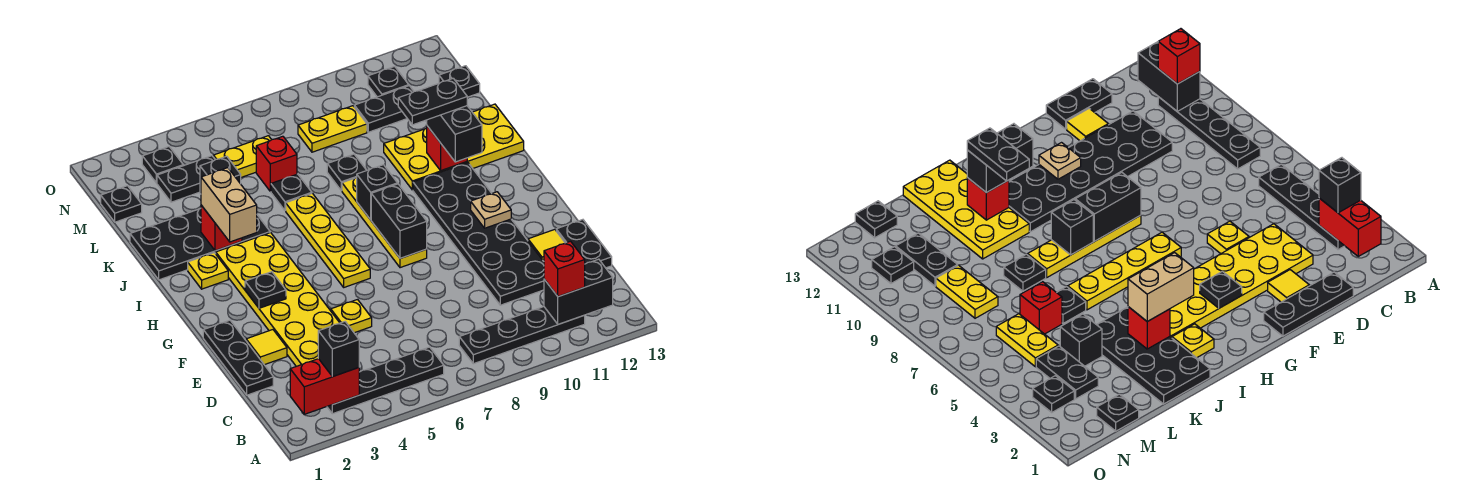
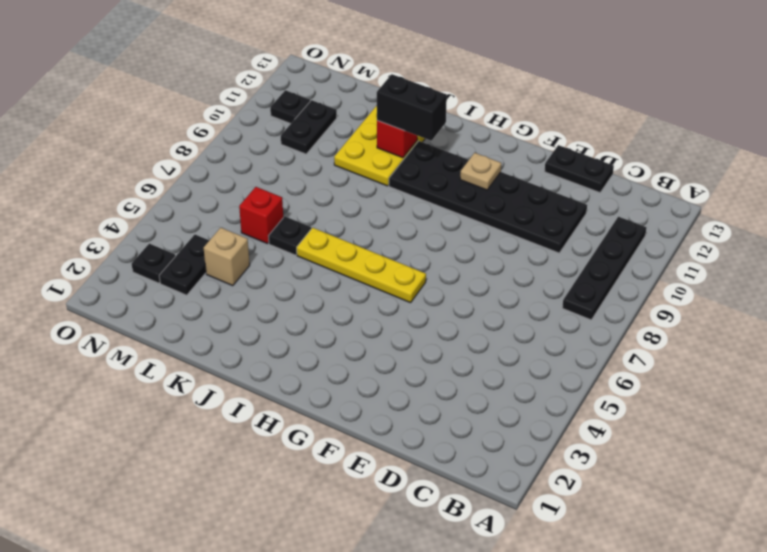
tan 1x1 brick [204,228,250,286] -> black 1x1 brick [200,156,241,194]
none -> black 1x4 plate [327,347,444,414]
none -> black 1x3 plate [203,320,273,395]
none -> yellow 2x6 plate [216,233,339,366]
none -> yellow 1x1 tile [246,330,287,365]

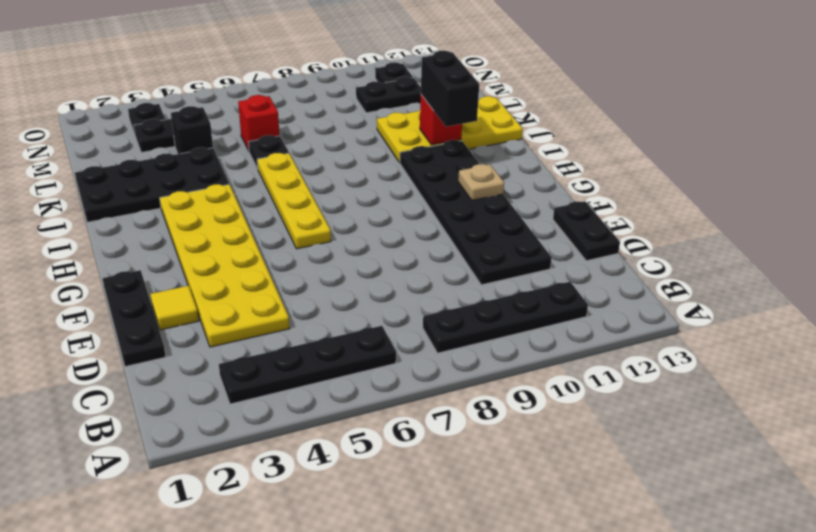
none -> yellow 1x1 plate [331,300,372,333]
none -> yellow 1x1 tile [528,229,565,261]
none -> yellow 1x4 plate [342,177,427,268]
none -> yellow 1x1 plate [188,253,228,289]

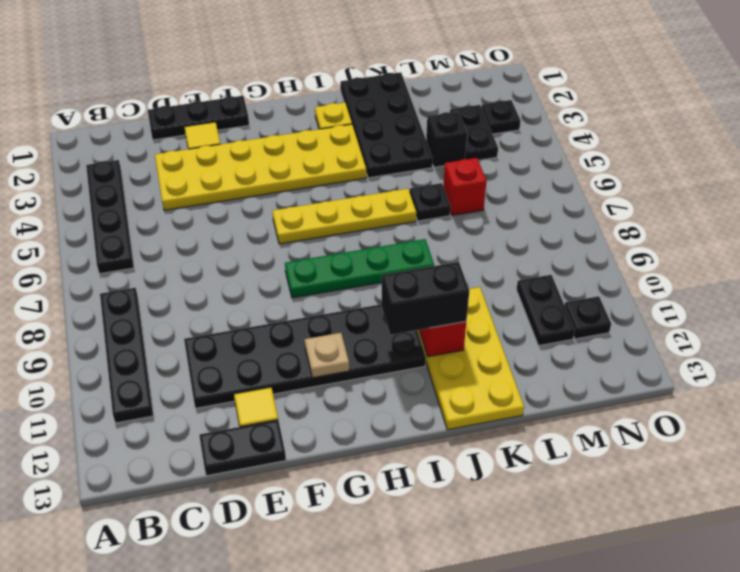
green 1x4 plate [285,239,434,298] -> yellow 1x4 plate [342,177,427,268]
none -> yellow 1x1 plate [331,300,372,333]
none -> black 1x1 plate [327,154,367,191]
none -> black 1x1 plate [101,186,142,222]
none -> yellow 1x2 plate [213,136,271,177]

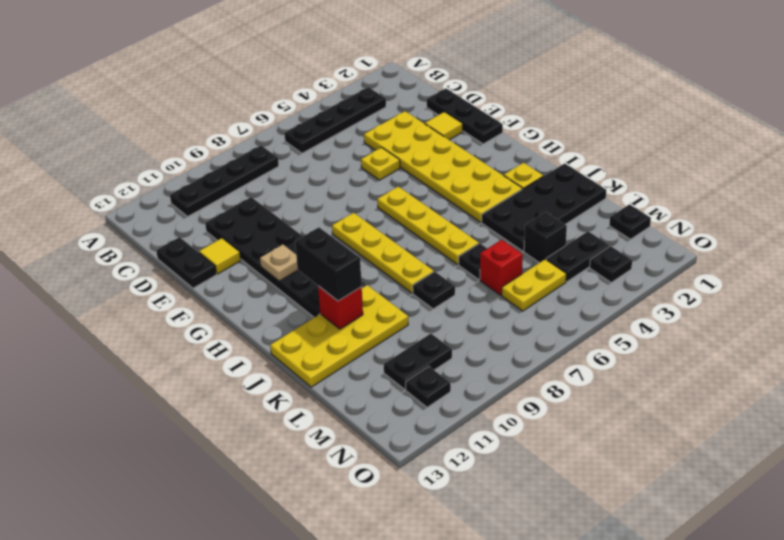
none -> yellow 1x2 plate [298,106,367,152]
none -> black 1x1 plate [439,66,480,97]
none -> red 1x2 brick [290,359,359,414]
none -> black 1x2 brick [544,259,613,324]

